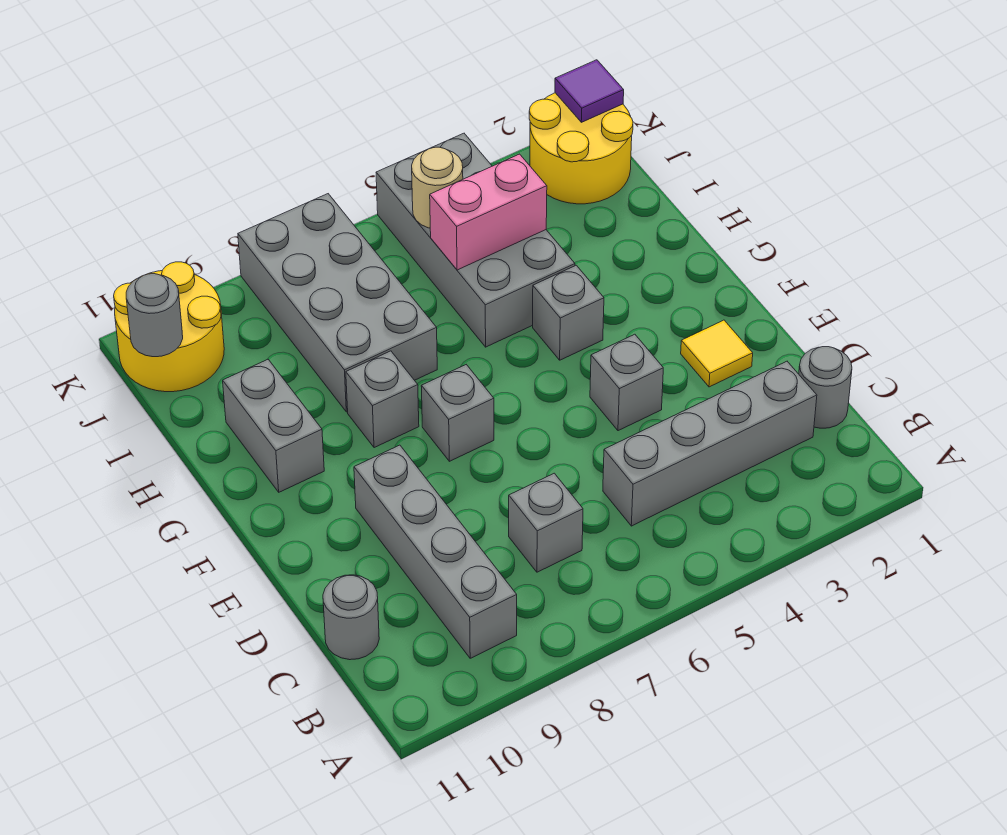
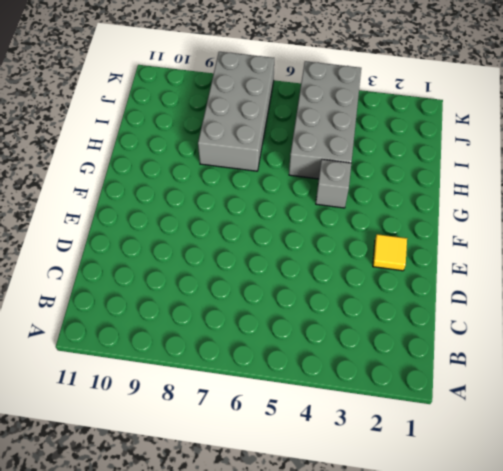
none -> grey 1x4 brick [354,445,517,658]
none -> grey 1x1 round brick [799,347,852,428]
none -> grey 1x4 brick [603,361,817,526]

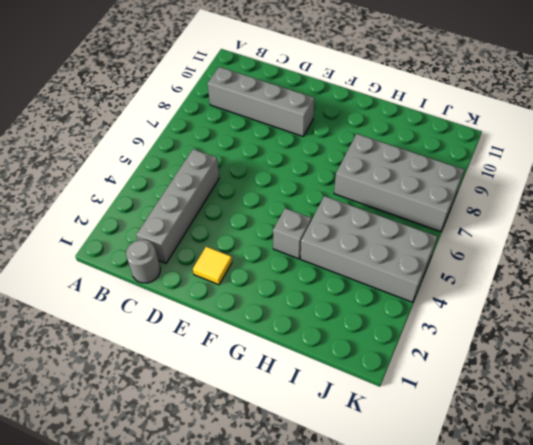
none -> grey 1x1 brick [509,473,583,572]
none -> grey 1x1 round brick [323,575,379,660]
none -> grey 1x1 brick [590,334,663,431]

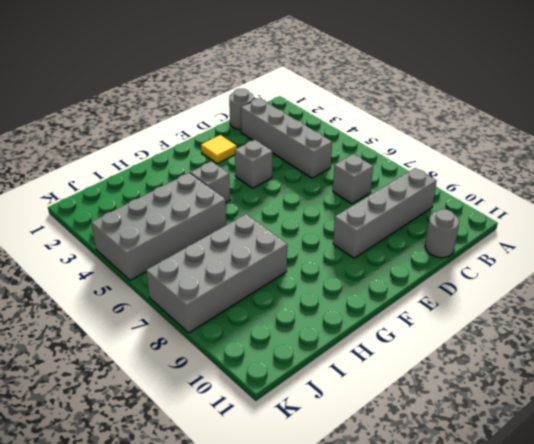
none -> grey 1x1 brick [421,365,494,461]
none -> grey 1x1 brick [346,351,419,448]
none -> grey 1x2 brick [223,360,324,492]

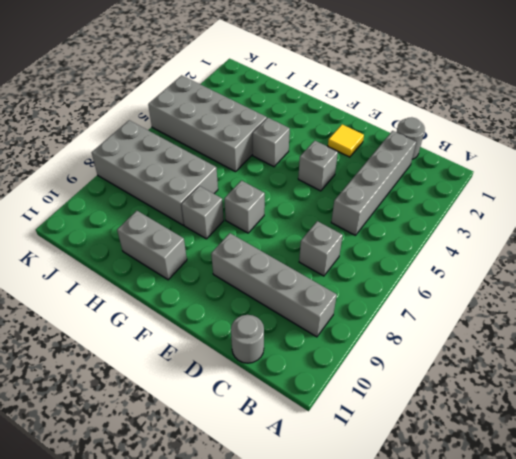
none -> yellow 2x2 round brick [529,93,633,204]
none -> yellow 2x2 round brick [114,262,224,392]
none -> pink 1x2 brick [430,154,547,270]

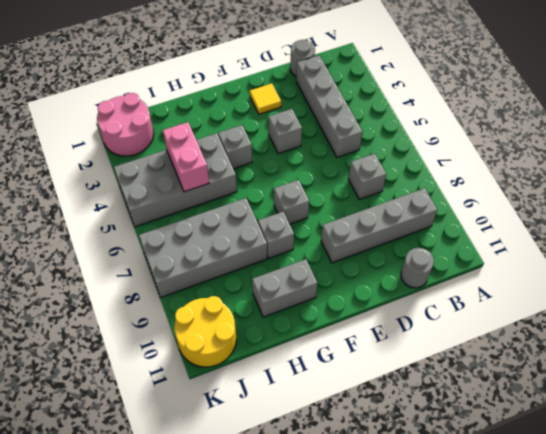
pink 2x2 round brick [97,93,154,156] -> yellow 2x2 round brick [529,93,633,204]
none -> tan 1x1 round brick [412,147,463,228]
none -> grey 1x1 round brick [126,274,183,357]
none -> purple 1x1 tile [555,60,624,122]

